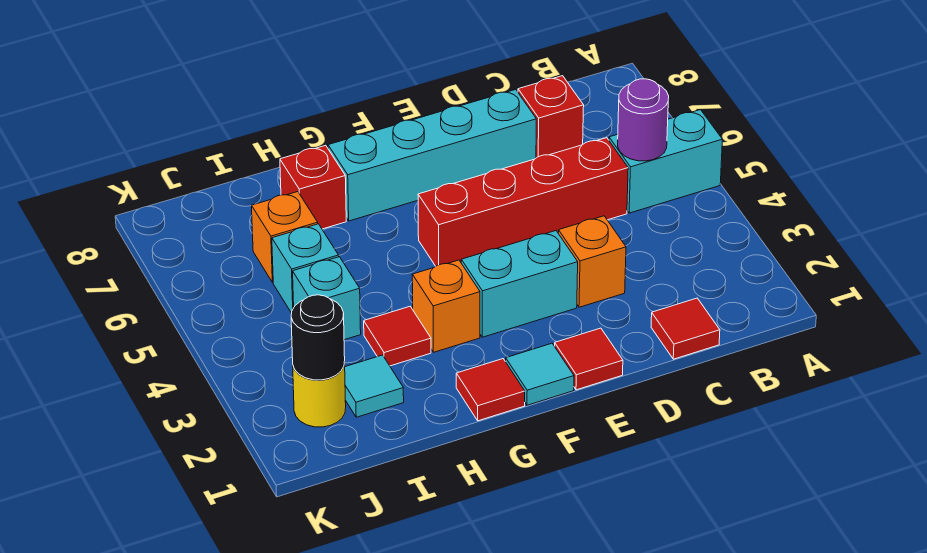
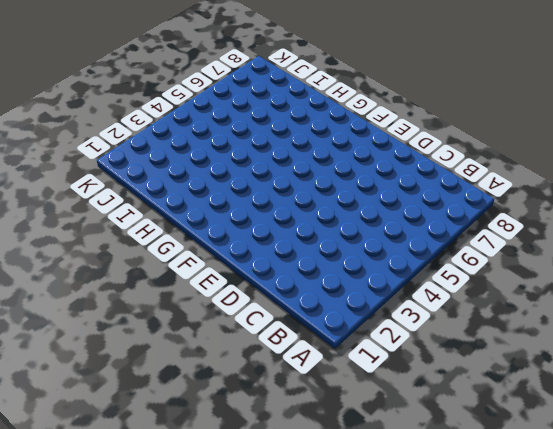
none -> cyan 1x2 brick [609,110,722,213]
none -> red 1x1 tile [651,298,720,359]
none -> red 1x4 brick [418,138,628,266]

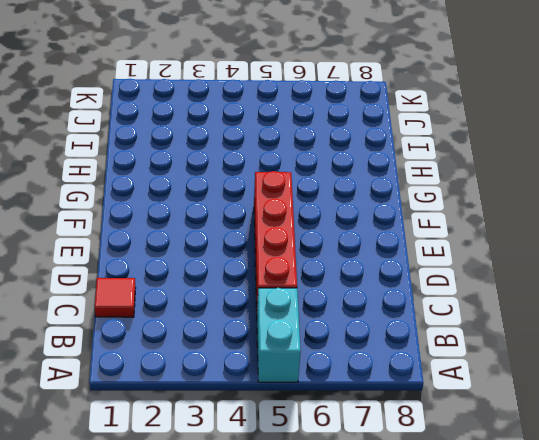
none -> red 1x1 brick [518,76,584,158]
none -> orange 1x1 brick [558,216,626,307]
none -> cyan 1x4 brick [328,89,536,221]

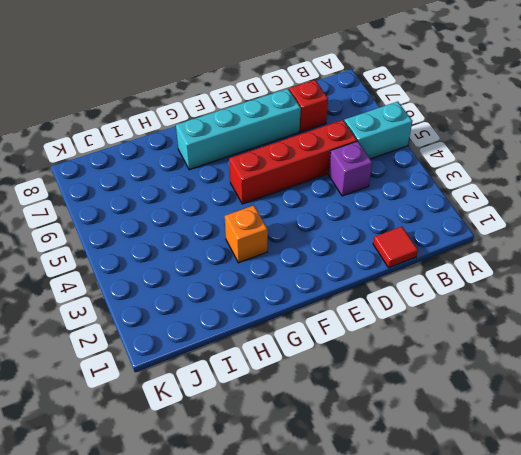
purple 1x1 brick [328,141,372,196] -> none
none -> orange 1x1 brick [558,216,626,307]
none -> red 1x1 tile [555,328,623,390]
none -> cyan 1x2 brick [461,231,578,337]

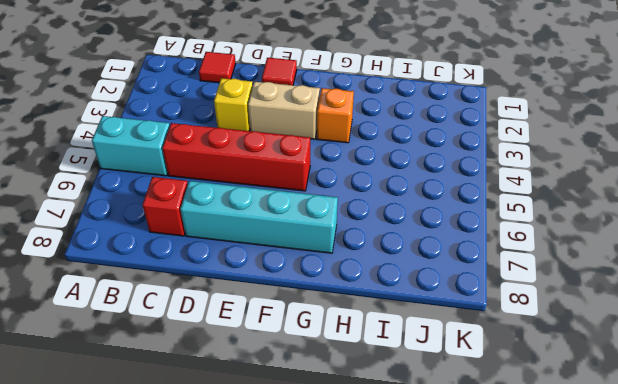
yellow 1x1 brick [214,78,253,131] -> orange 1x1 brick [558,216,626,307]
tan 1x2 brick [248,82,320,139] -> cyan 1x2 brick [461,231,578,337]
none -> cyan 1x1 tile [506,343,574,405]
none -> red 1x1 tile [456,359,525,421]
none -> red 1x1 tile [364,307,431,366]

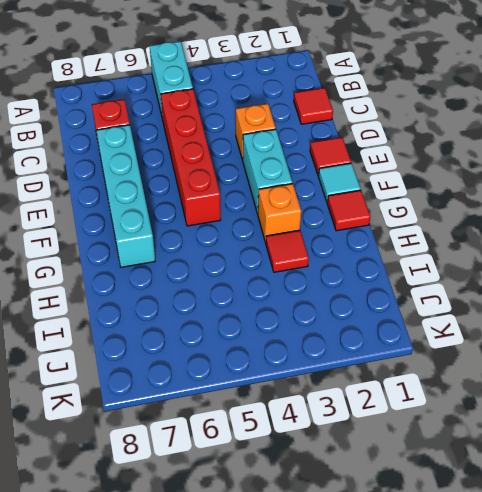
none -> red 1x1 brick [280,145,346,229]
none -> cyan 1x1 tile [345,355,404,417]
none -> cyan 1x1 brick [293,257,361,340]

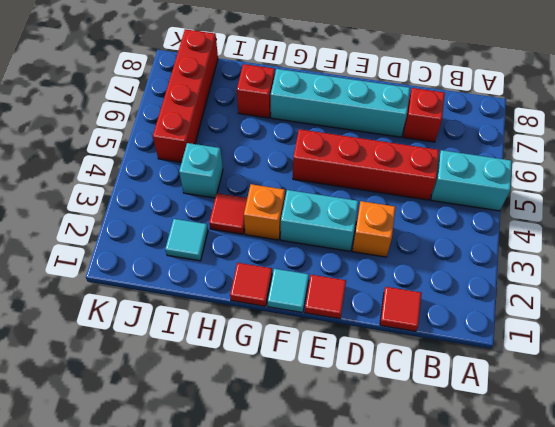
red 1x4 brick [153,29,218,162] -> none
none -> cyan 1x1 brick [272,224,339,313]
none -> orange 1x1 brick [251,192,318,282]
none -> yellow 1x1 round brick [293,362,346,427]

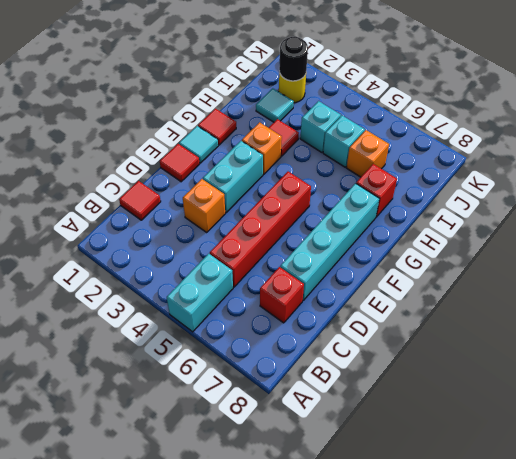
none -> purple 1x1 round brick [618,79,669,161]

